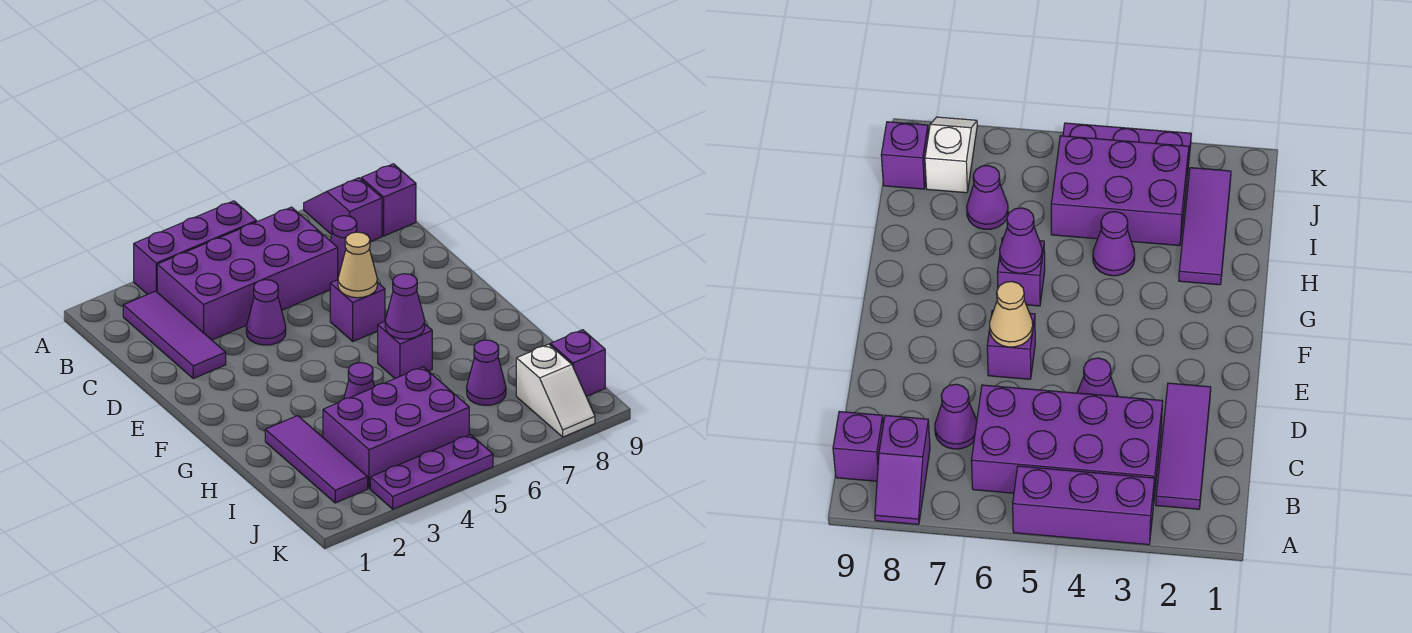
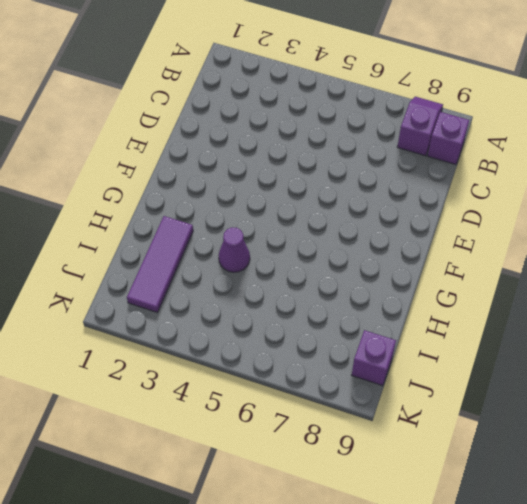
none -> purple 1x3 brick [134,201,257,294]
none -> purple 1x3 tile [123,291,226,379]
none -> purple 2x4 brick [157,207,338,340]

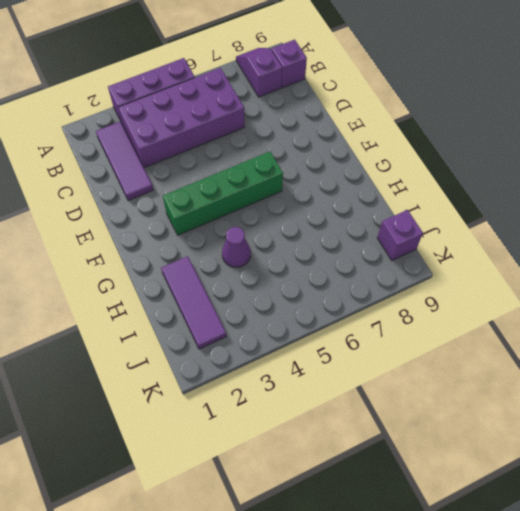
green 1x4 brick [163,152,283,235] -> none
none -> purple 1x1 cone [330,216,357,277]
none -> purple 1x1 cone [246,280,286,345]
none -> purple 1x1 brick [330,280,385,341]

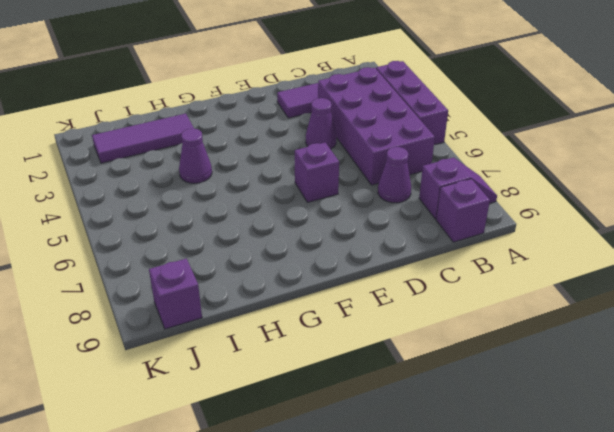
none -> purple 1x1 brick [378,322,432,378]
none -> purple 2x3 brick [323,367,469,489]
none -> purple 1x1 cone [467,340,506,405]

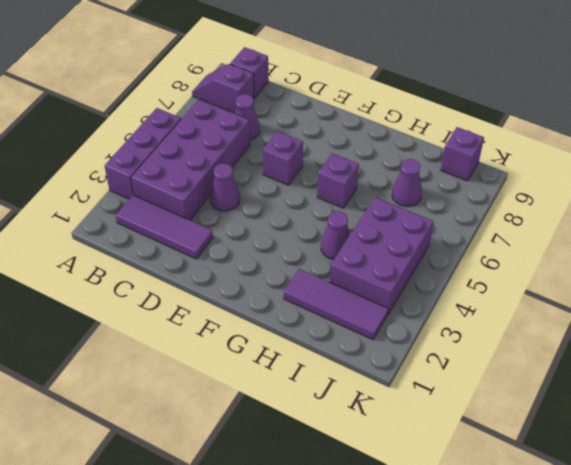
none -> white 1x2 slope [516,344,595,437]
none -> purple 1x3 plate [370,435,493,509]
none -> tan 1x1 cone [338,232,377,298]

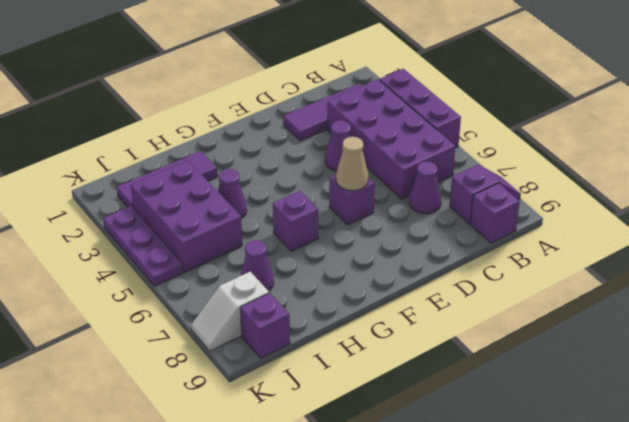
none -> purple 1x1 cone [385,274,425,339]

